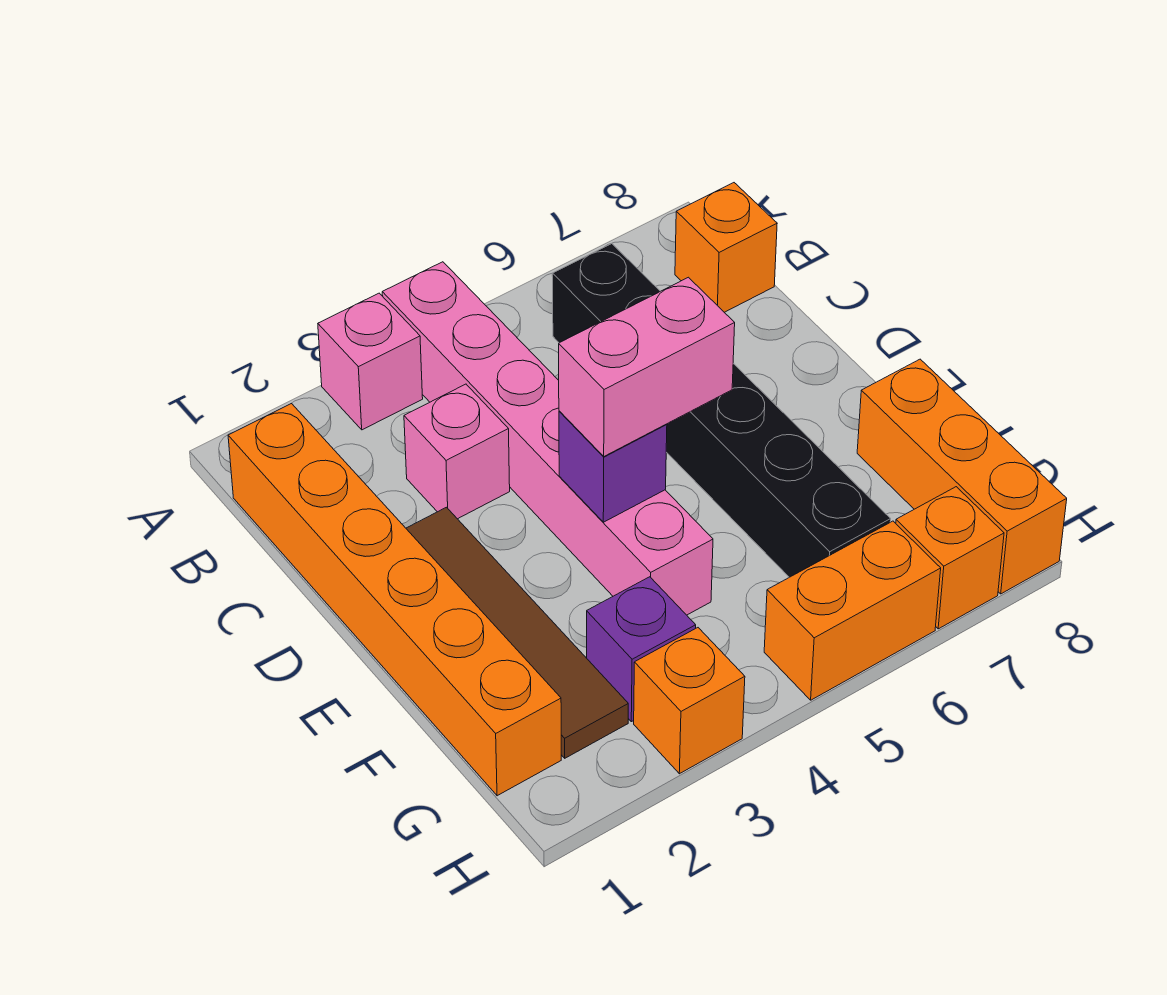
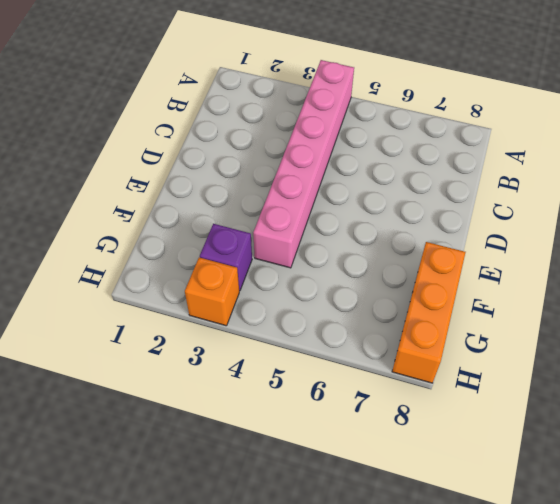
none -> pink 1x1 brick [318,293,423,430]
none -> orange 1x6 brick [228,403,561,796]
none -> black 1x6 brick [552,243,891,577]

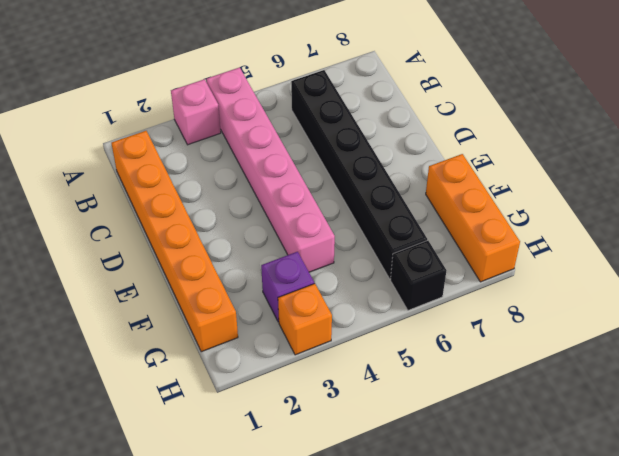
black 1x1 brick [390,241,447,310] -> orange 1x2 brick [764,521,941,700]
none -> orange 1x1 brick [675,183,777,312]
none -> pink 1x1 brick [404,384,510,519]
none -> brown 1x4 tile [406,507,628,758]

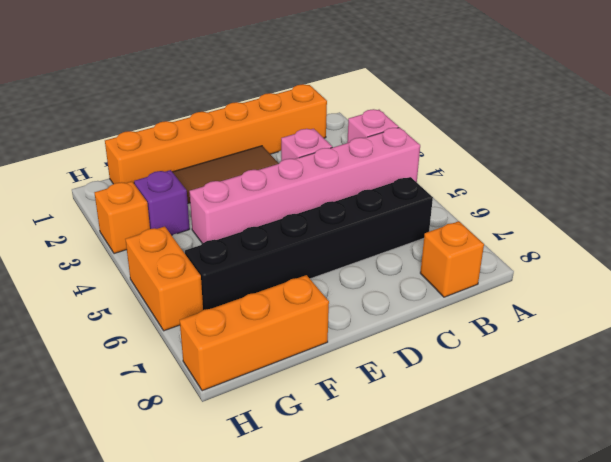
none -> orange 1x1 brick [896,487,1004,629]
none -> purple 1x1 brick [559,411,667,522]
none -> pink 1x2 brick [559,277,735,456]

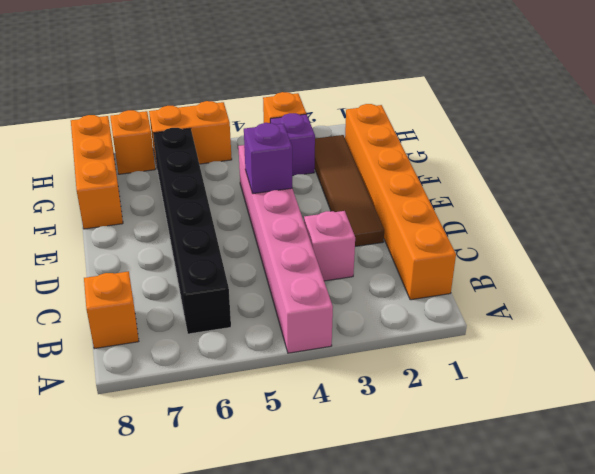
none -> pink 1x1 brick [318,293,423,430]
none -> pink 1x2 brick [559,277,735,456]

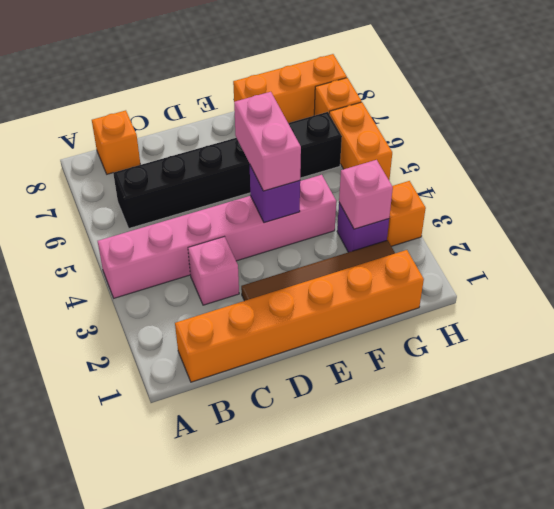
pink 1x1 brick [339,160,393,229] -> pink 1x1 brick moved to [318,293,423,430]

